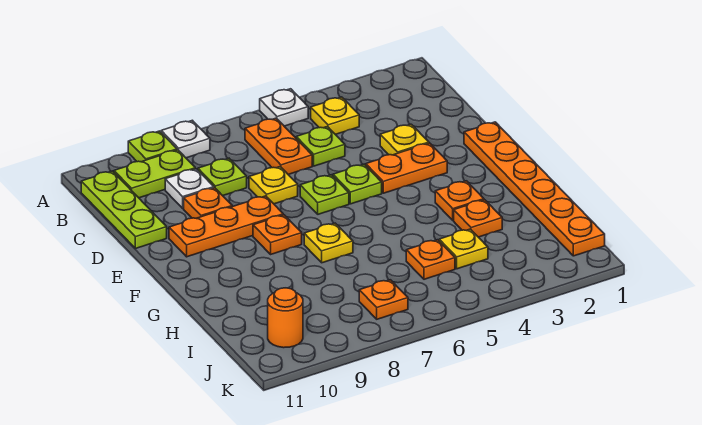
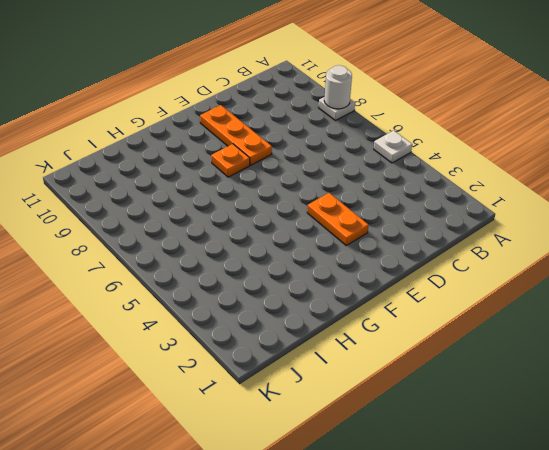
white 1x1 round brick [324,65,352,109] -> none
none -> lime 1x1 plate [128,131,177,162]
none -> yellow 1x1 plate [311,97,359,135]
none -> orange 1x2 plate [245,118,312,175]

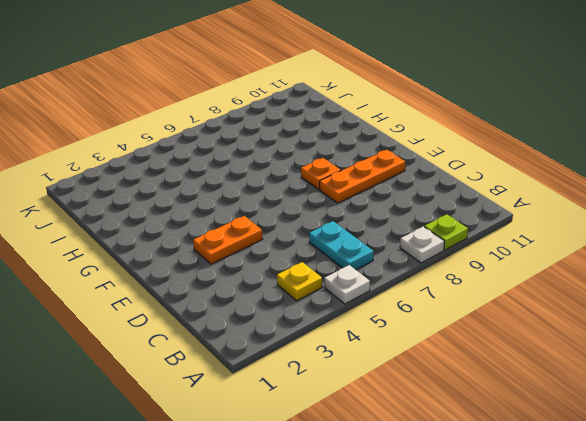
cyan 1x2 plate [309,221,374,270] -> orange 1x2 plate [245,118,312,175]
none -> lime 1x2 plate [114,150,195,198]
none -> lime 1x3 plate [81,171,167,249]
none -> lime 1x1 plate [296,127,345,166]

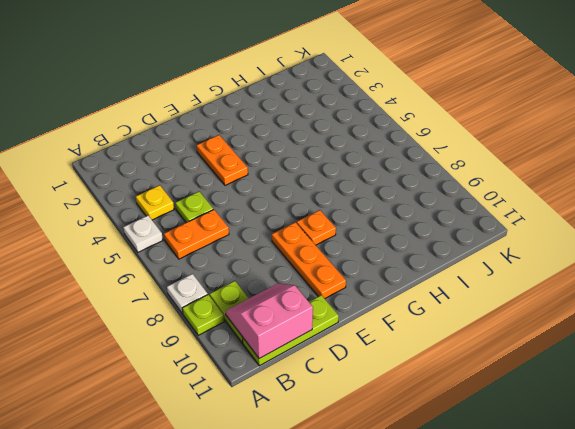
pink 2x2 slope [226,283,313,359] -> none
none -> lime 1x1 plate [198,158,247,196]
none -> white 1x1 plate [165,169,214,208]
none -> yellow 1x1 plate [380,124,429,155]

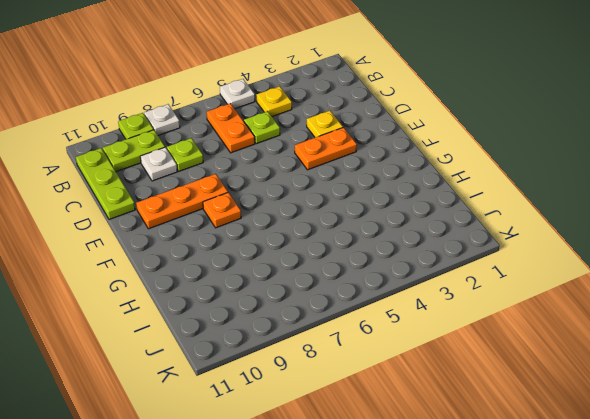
none -> yellow 1x1 plate [249,167,298,204]
none -> orange 1x1 plate [184,188,232,218]
none -> orange 1x6 plate [464,122,605,256]

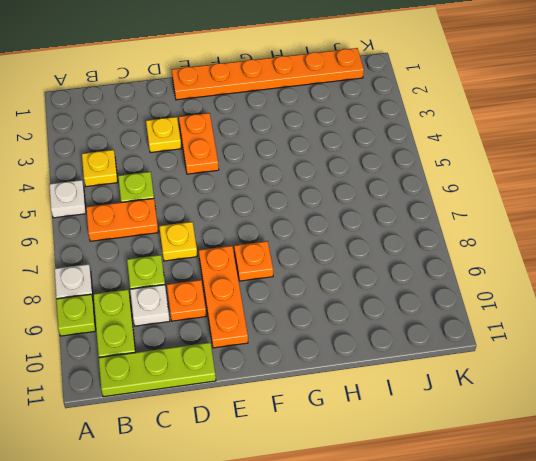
none -> lime 1x1 plate [333,164,382,204]
none -> lime 1x1 plate [300,175,349,214]
none -> orange 1x1 plate [435,181,484,220]

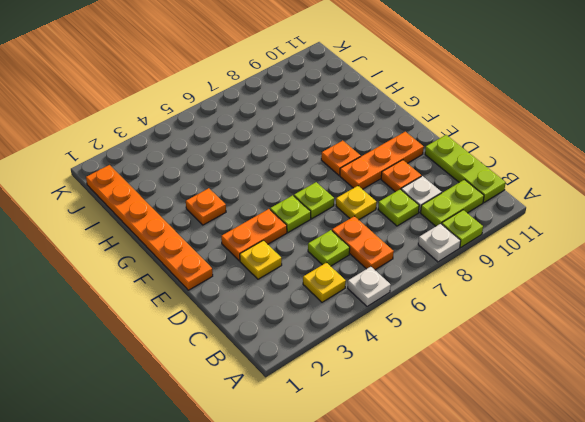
none -> yellow 1x1 plate [304,223,353,263]
none -> orange 1x1 plate [454,200,502,237]
none -> yellow 1x1 plate [439,229,488,269]

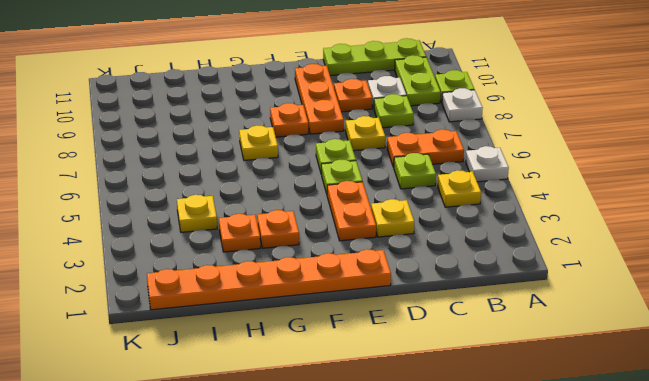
none -> orange 1x1 plate [406,240,455,279]
none -> orange 1x1 plate [359,280,408,319]
none -> orange 1x1 round brick [268,288,303,348]

